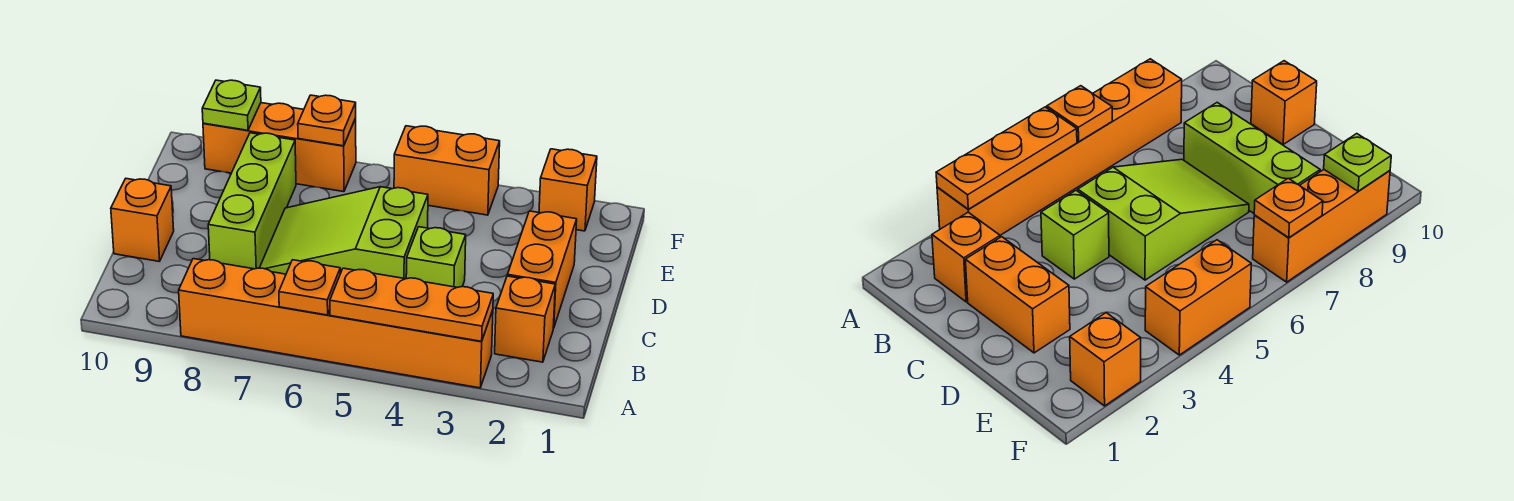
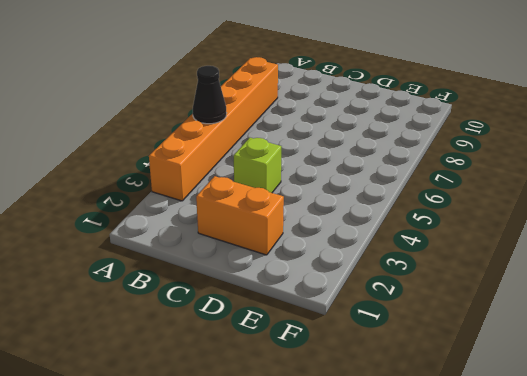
black 1x1 cone [193,66,227,124] -> orange 1x3 plate [330,268,493,341]
none -> orange 1x1 brick [495,276,555,362]
none -> lime 2x3 slope [260,187,428,279]
none -> lime 1x3 brick [208,133,296,269]

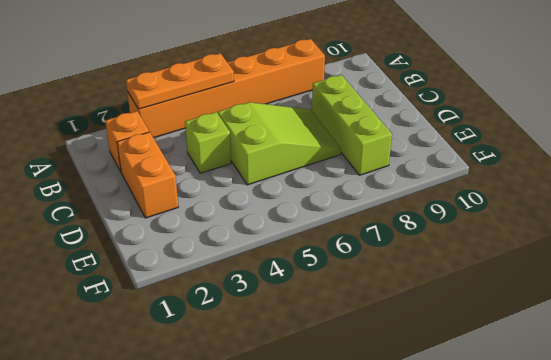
none -> orange 1x1 brick [111,179,174,262]
none -> orange 1x1 brick [539,149,597,231]
none -> orange 1x2 brick [394,126,500,215]

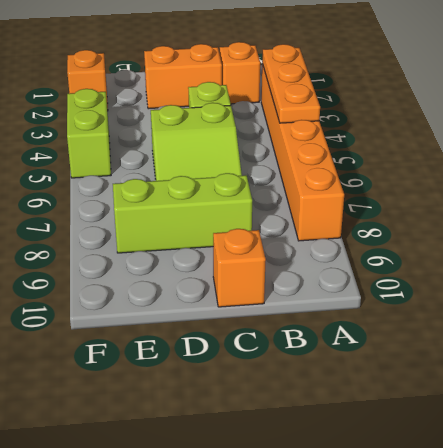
lime 1x2 brick [67,89,111,178] -> orange 1x2 brick [394,126,500,215]
none -> orange 1x3 brick [203,103,356,192]
none -> orange 1x1 plate [279,260,340,315]
none -> orange 1x1 plate [298,95,356,146]

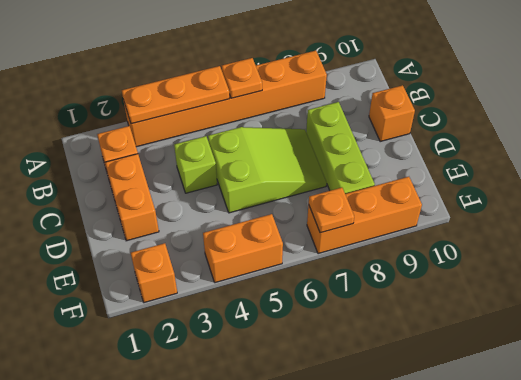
none -> lime 1x1 plate [202,80,261,130]

